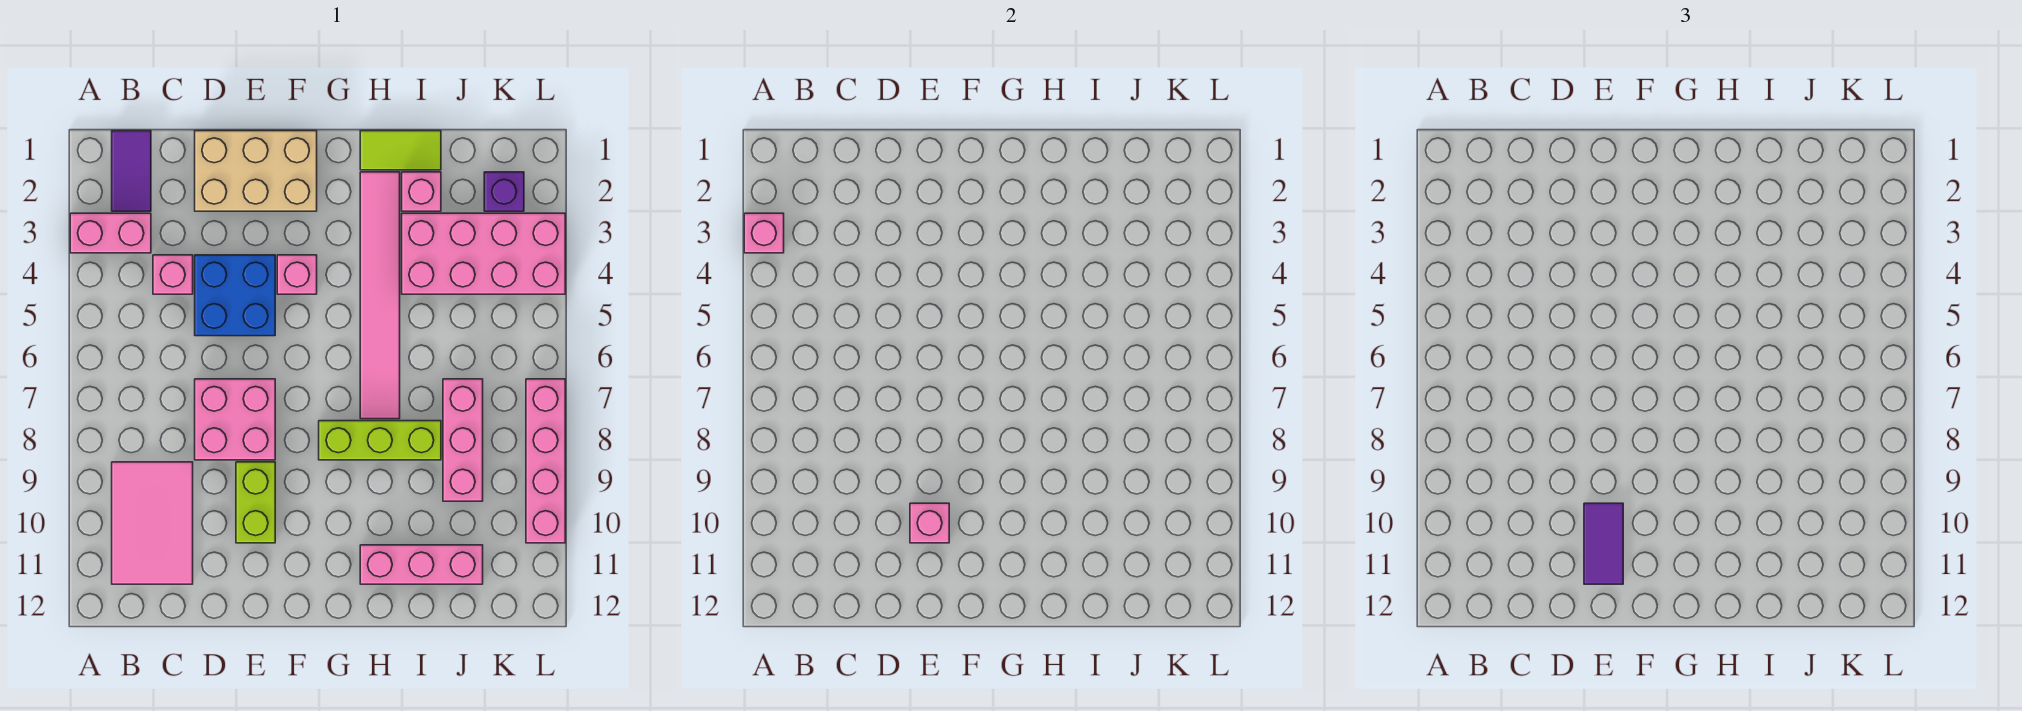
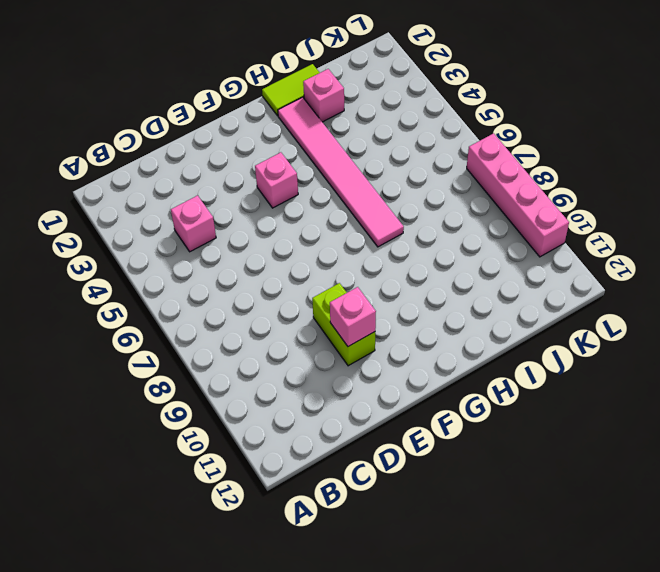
none -> pink 1x2 brick [70,213,151,253]
none -> purple 1x2 tile [112,131,151,211]
none -> pink 2x3 tile [112,462,193,584]

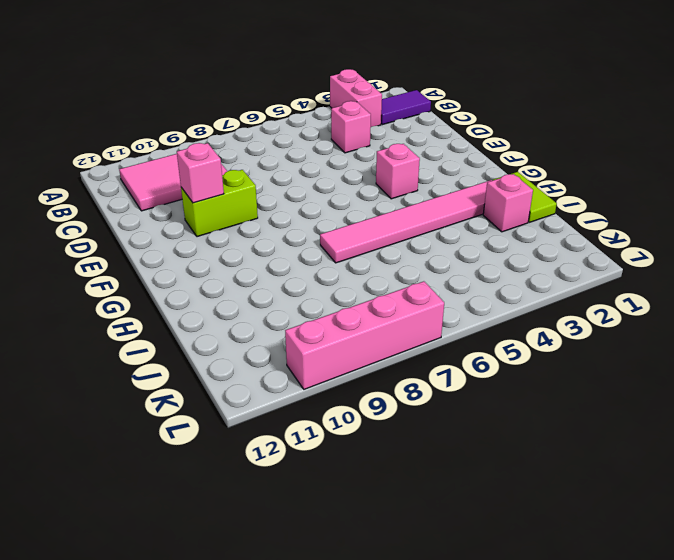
none -> tan 2x3 brick [195,131,317,211]
none -> blue 2x2 brick [195,255,275,336]
none -> pink 2x2 brick [195,379,275,460]

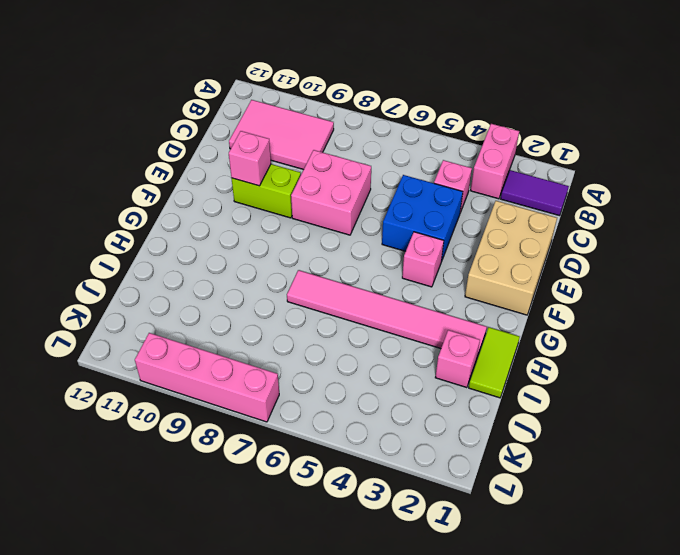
none -> lime 1x3 brick [319,421,441,460]
none -> pink 1x3 brick [360,545,483,584]
none -> pink 2x4 brick [402,213,565,294]

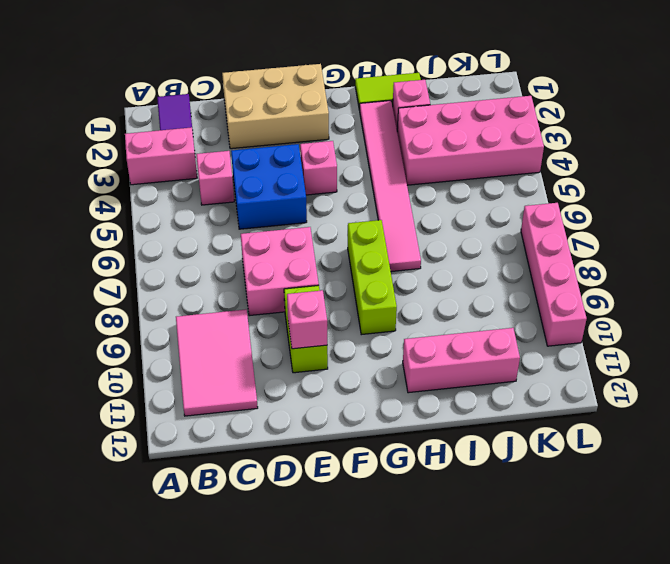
lime 1x3 brick [348,220,397,335] -> lime 1x3 brick turned to [319,421,441,460]
none -> pink 1x3 brick [443,379,483,501]
none -> purple 1x1 brick [484,172,524,211]
none -> pink 1x1 brick [744,213,784,253]

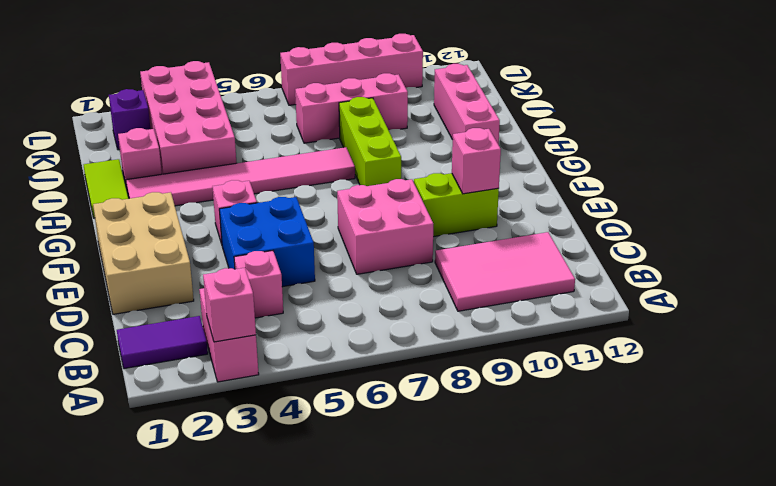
none -> purple 1x2 tile [1584,503,1623,584]

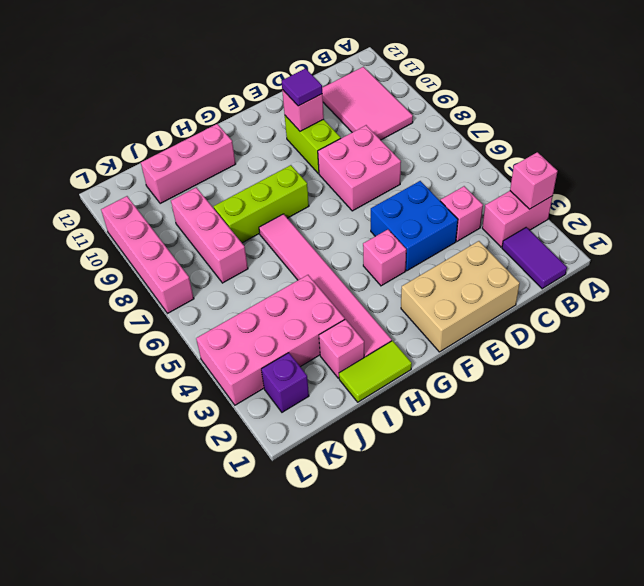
purple 1x1 tile [282,68,322,106] -> purple 1x2 tile [1584,503,1623,584]

